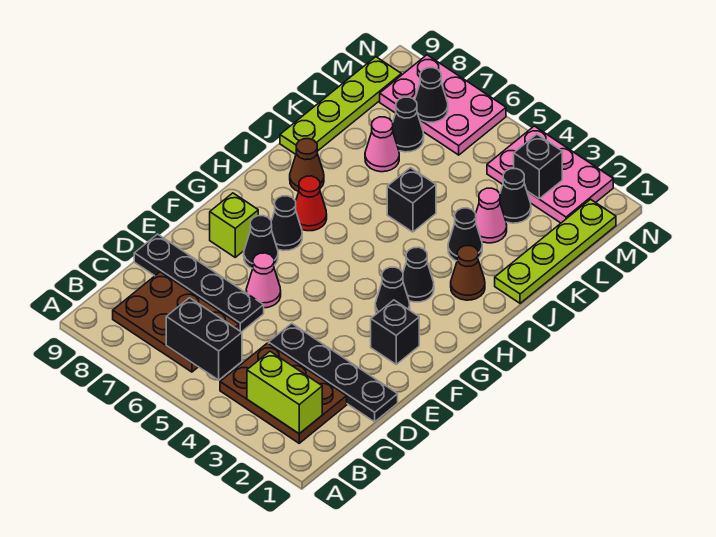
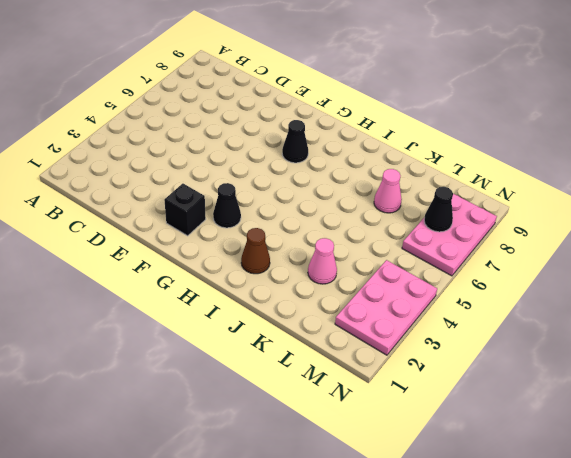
none -> brown 2x3 plate [220,343,347,443]
none -> brown 2x3 plate [113,272,239,372]
none -> black 1x4 plate [269,323,398,422]

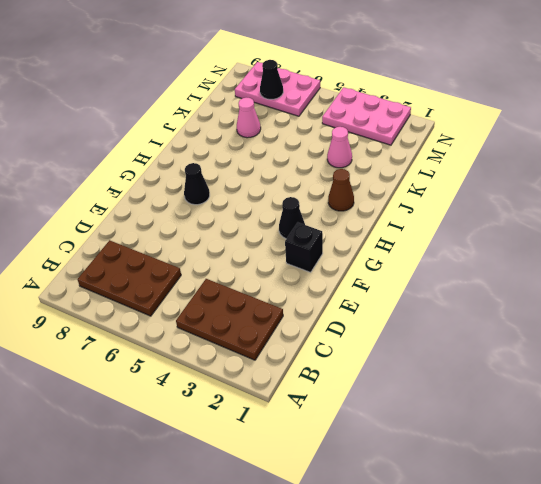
none -> black 1x4 plate [269,323,398,422]
none -> black 1x4 plate [134,234,264,332]
none -> pink 1x1 cone [246,253,281,308]

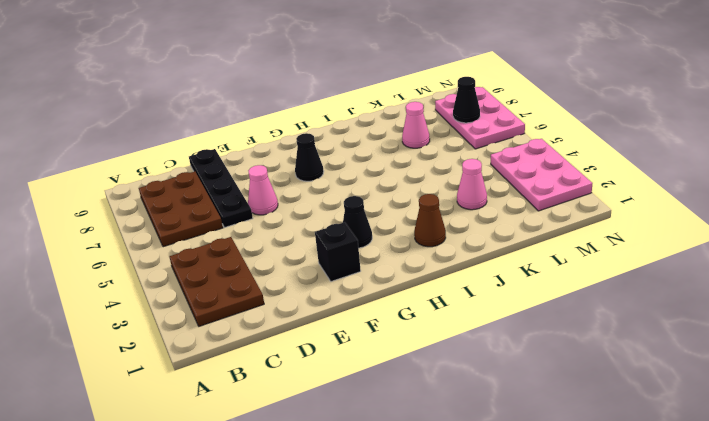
none -> black 1x4 plate [269,323,398,422]
none -> black 1x1 cone [244,216,278,269]
none -> lime 1x1 brick [210,193,258,257]

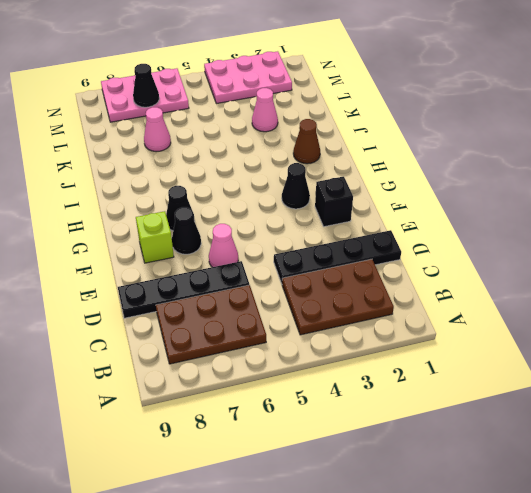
none -> black 1x1 cone [403,247,434,302]
none -> red 1x1 cone [296,176,327,231]
none -> brown 1x1 cone [290,139,324,192]

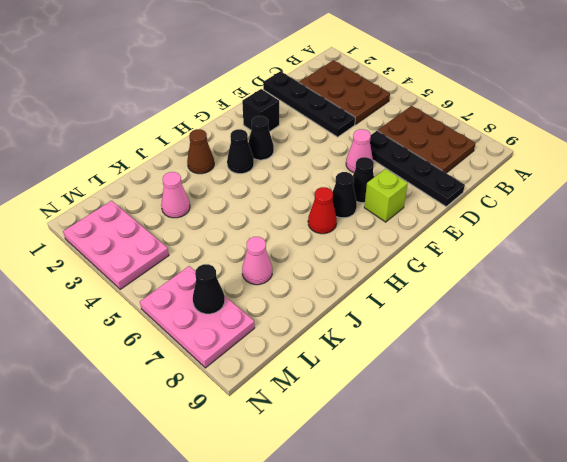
none -> brown 1x1 cone [290,139,324,192]
none -> lime 1x4 plate [495,199,616,303]
none -> black 1x1 cone [448,208,482,261]

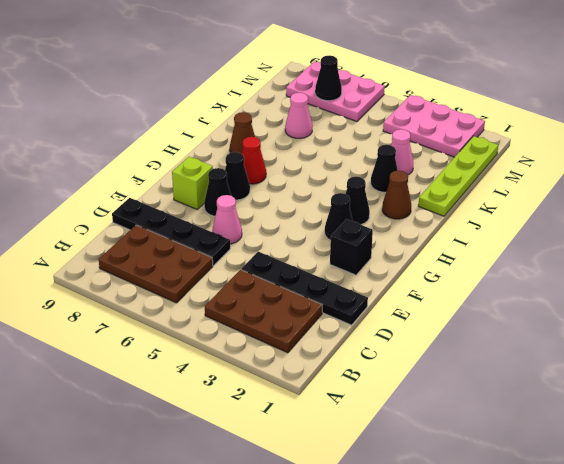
none -> black 1x1 brick [387,168,436,232]
none -> lime 1x4 plate [280,57,401,154]
none -> black 1x1 cone [500,169,531,223]

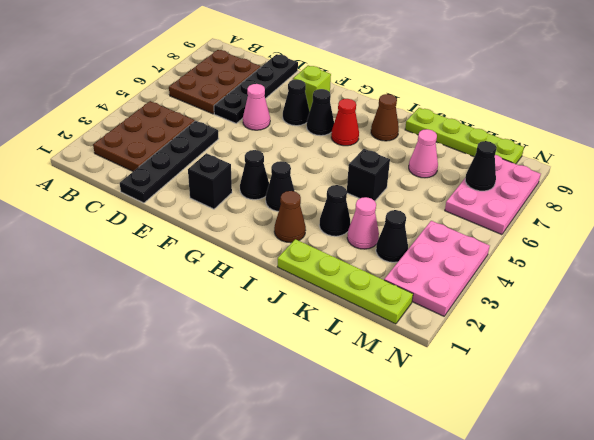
none -> black 1x1 cone [393,97,424,152]
none -> lime 1x2 brick [247,351,322,434]
none -> black 1x2 brick [166,298,242,380]

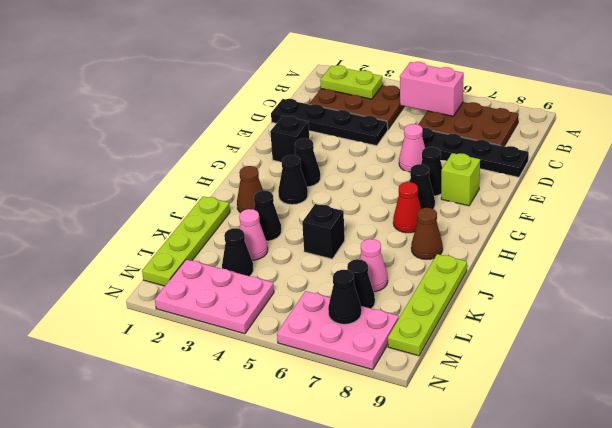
lime 1x2 plate [320,65,382,99] -> lime 1x2 brick [247,351,322,434]
pink 1x2 brick [400,62,464,116] -> black 1x2 brick [166,298,242,380]
none -> black 1x1 brick [514,134,562,199]

